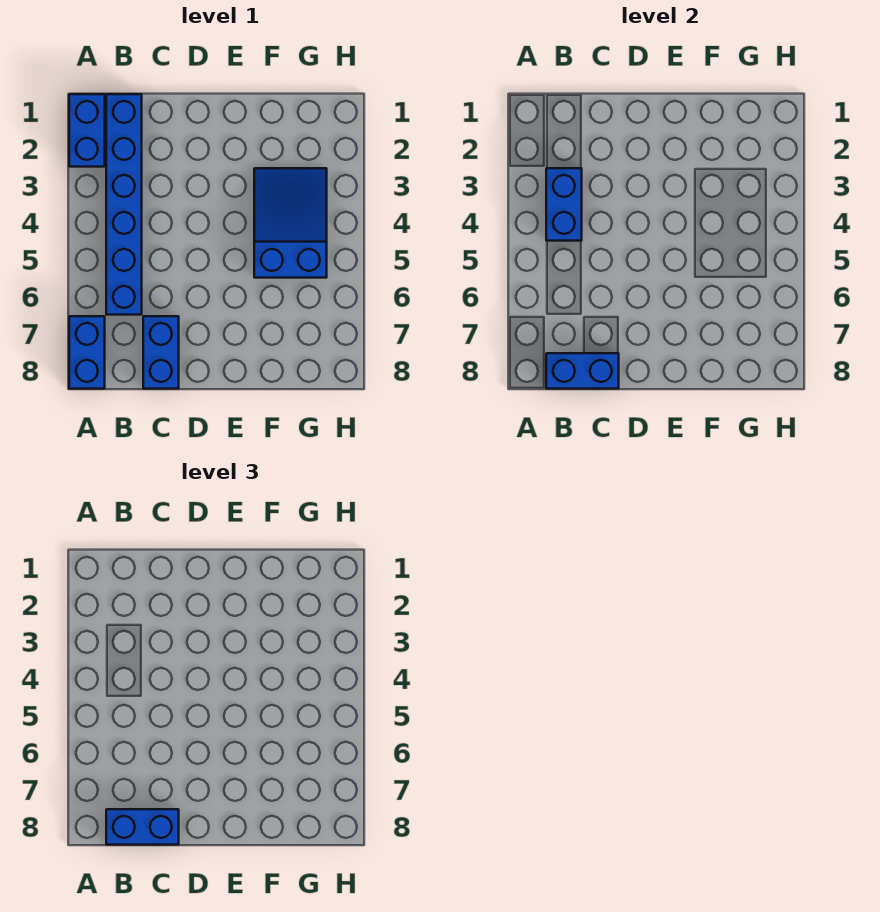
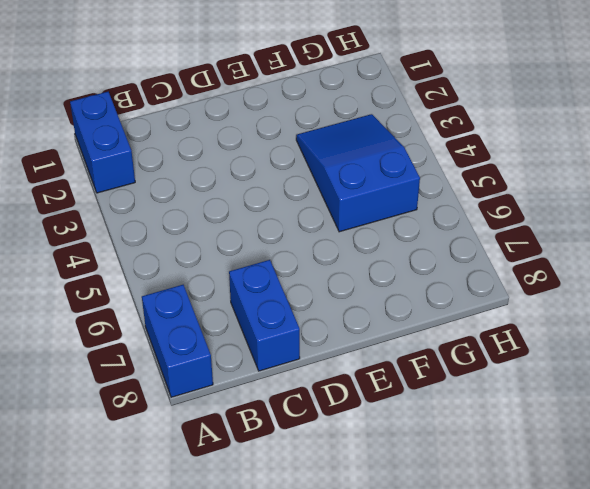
none -> blue 1x6 brick [106,94,142,315]
none -> blue 1x2 brick [546,168,582,241]

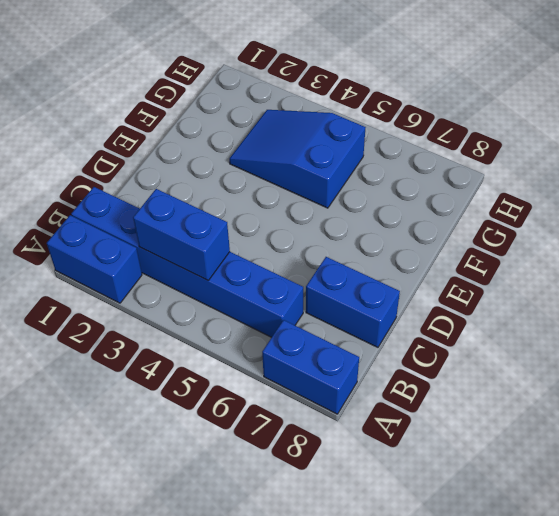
none -> blue 1x2 brick [546,353,619,389]
none -> blue 1x2 brick [106,809,179,845]

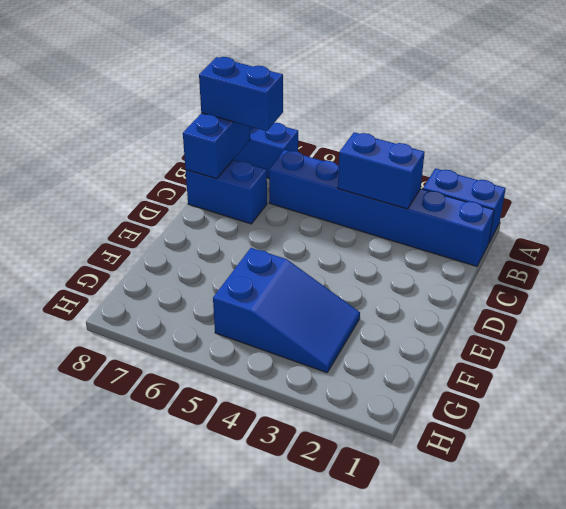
blue 1x2 brick [199,57,283,131] -> blue 1x2 brick turned to [106,809,179,845]

